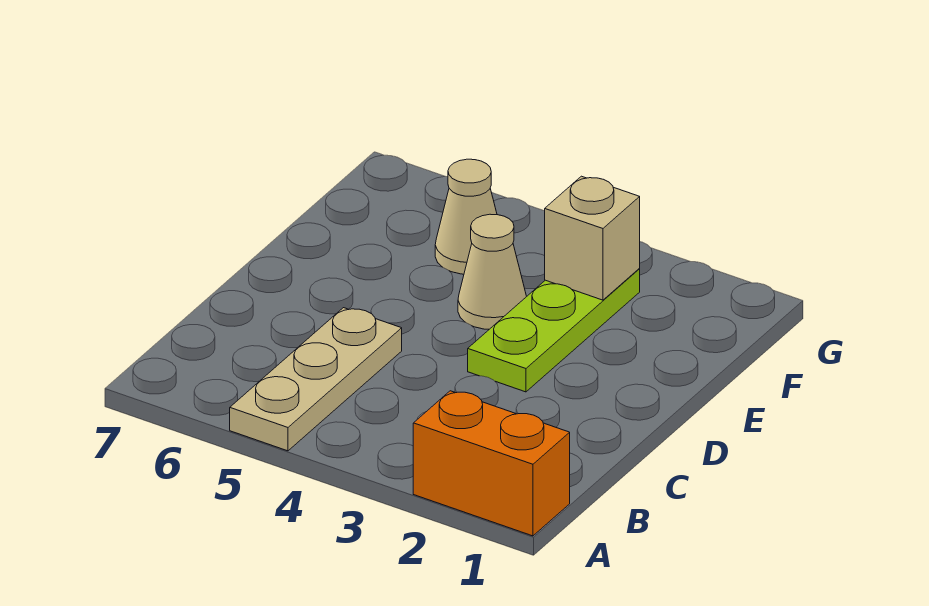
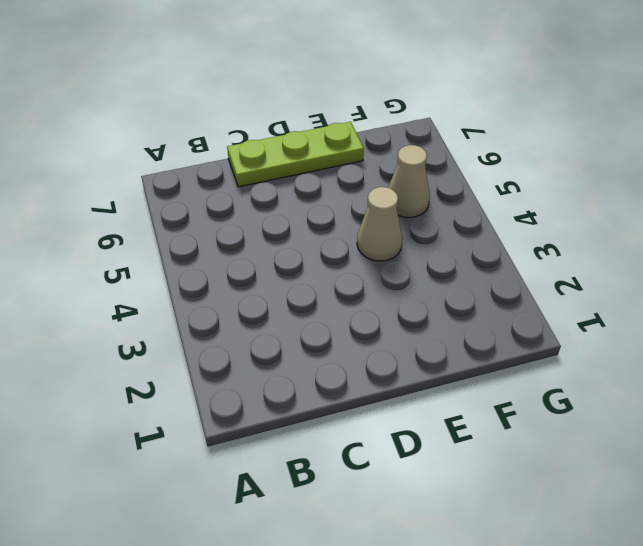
lime 1x3 plate [227,122,364,187] -> lime 1x3 plate moved to [468,269,640,392]
none -> orange 1x2 brick [413,391,570,536]
none -> tan 1x3 plate [230,308,402,451]

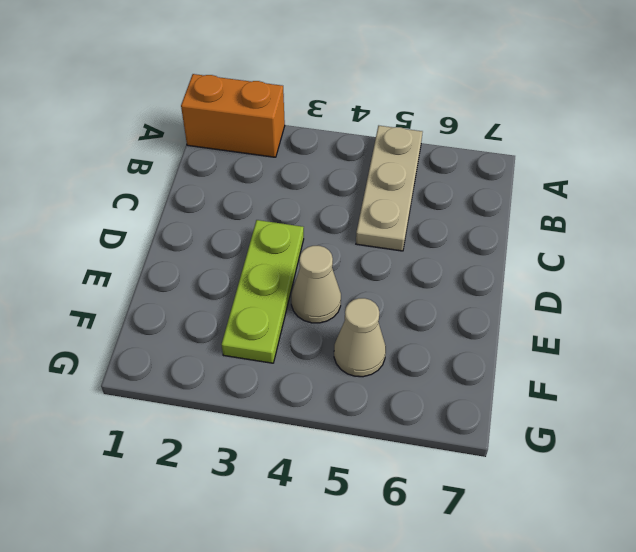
none -> tan 1x1 brick [545,176,640,300]

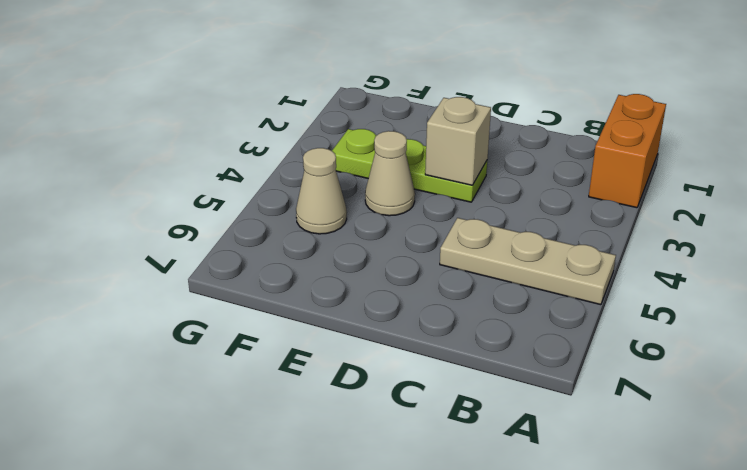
tan 1x1 brick [425,97,491,185] -> tan 1x1 brick moved to [545,176,640,300]

